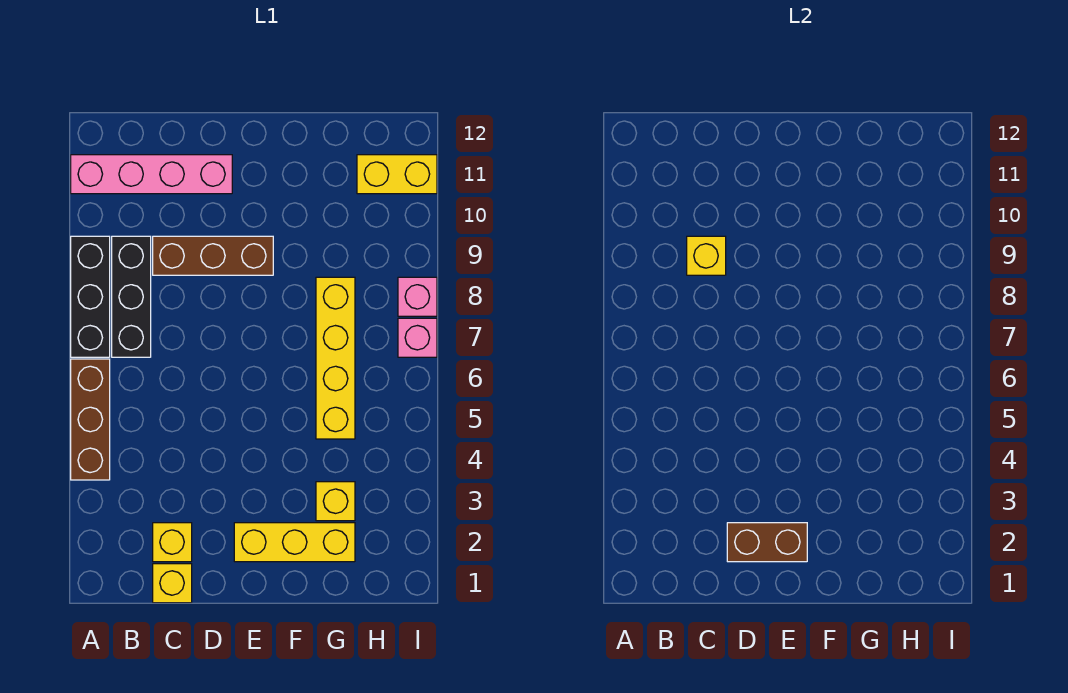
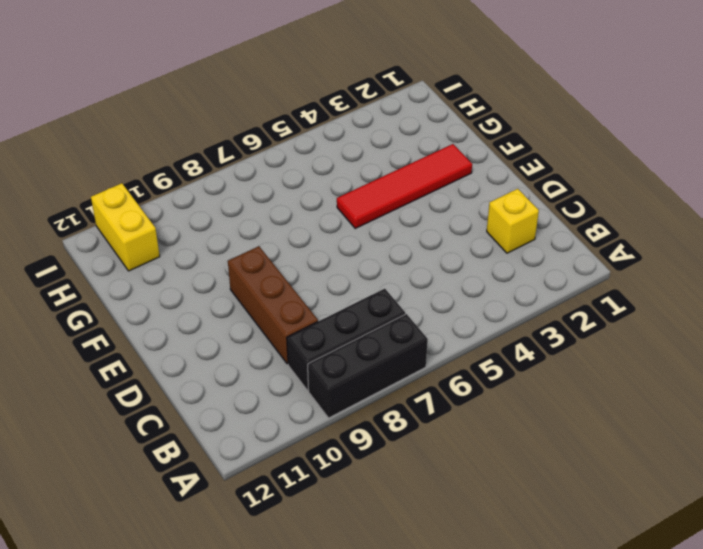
red 1x4 tile [337,144,472,228] -> yellow 1x3 brick [234,523,355,562]
none -> brown 1x3 brick [71,359,110,480]
none -> pink 1x4 brick [71,155,232,194]
none -> yellow 1x1 brick [153,564,192,603]

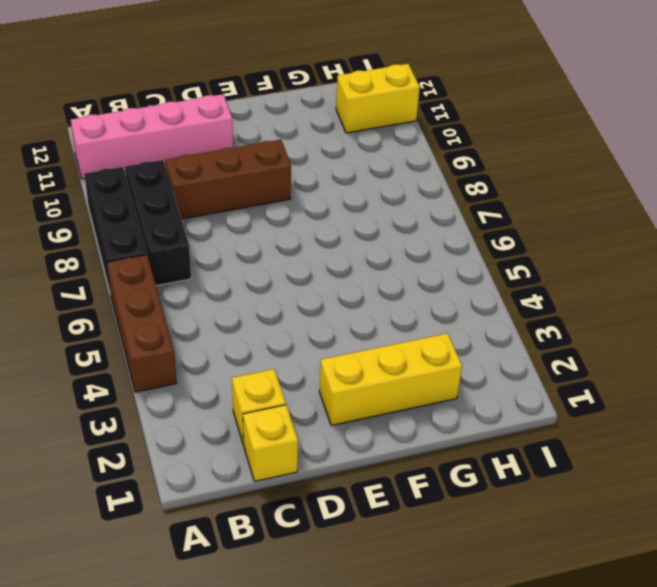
none -> yellow 1x1 brick [316,482,355,521]
none -> yellow 1x4 brick [316,277,355,439]
none -> pink 1x1 brick [398,318,437,357]

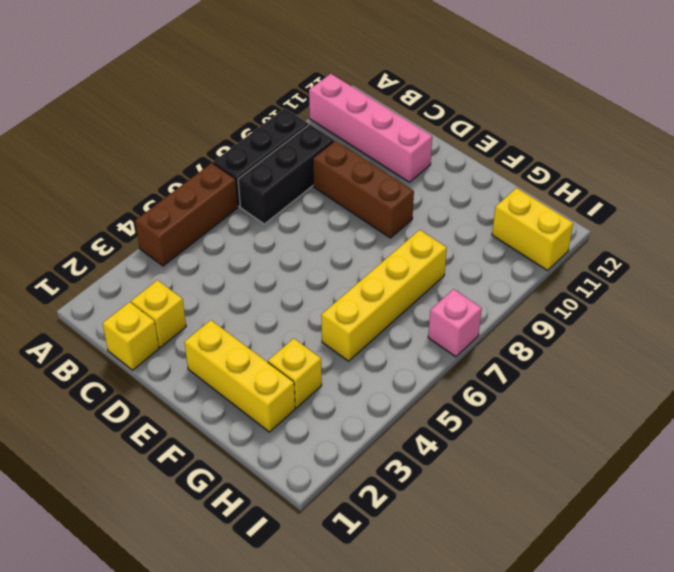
none -> pink 1x1 brick [398,277,437,316]
none -> yellow 1x1 brick [687,236,726,275]
none -> brown 1x2 brick [727,523,807,562]

